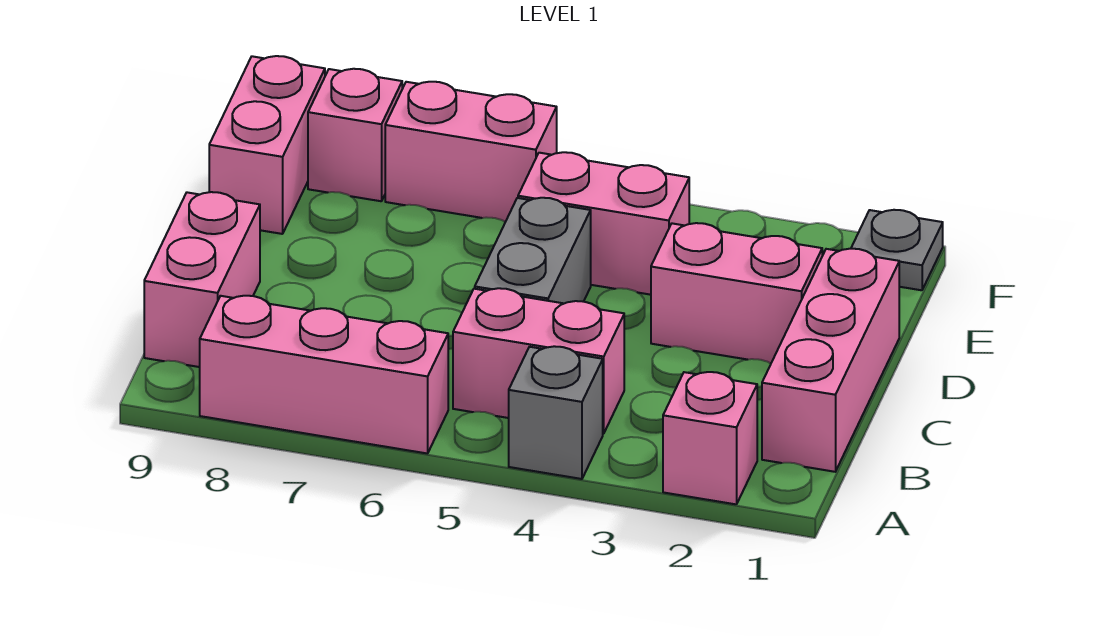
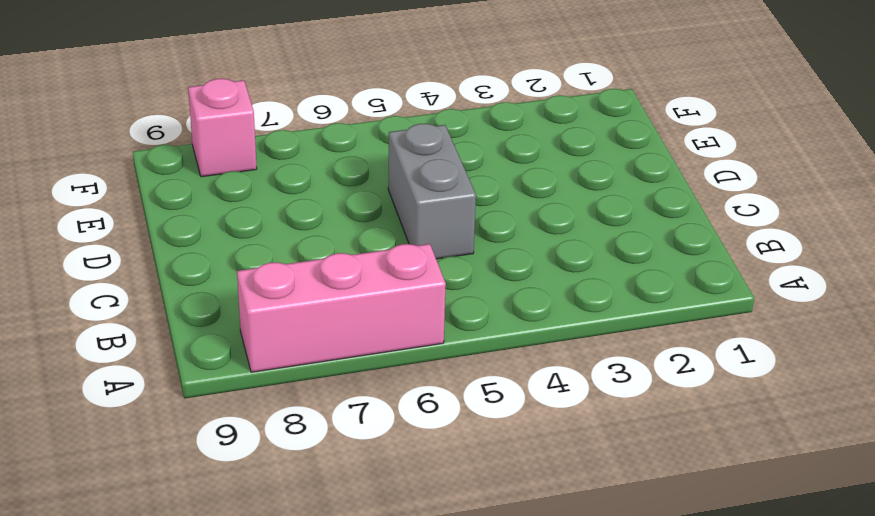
none -> pink 1x1 brick [663,372,757,504]
none -> grey 1x1 brick [509,346,603,479]
none -> pink 1x3 brick [762,249,899,472]

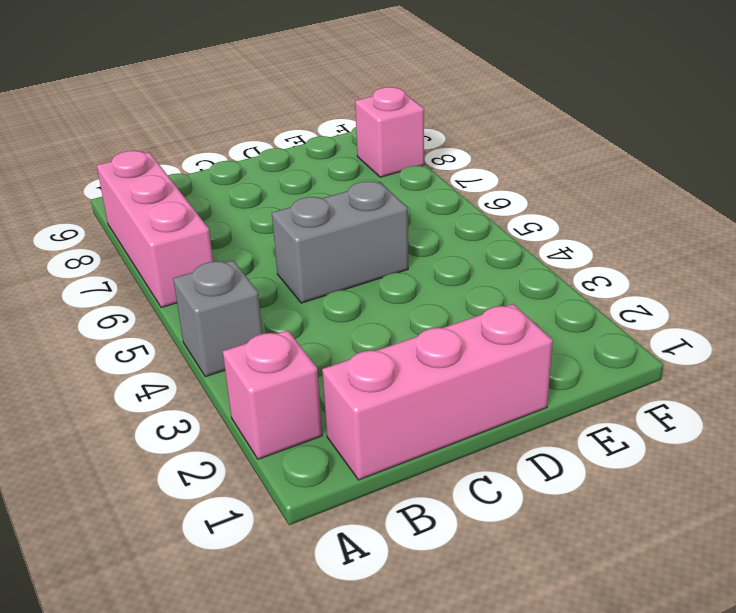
none -> pink 1x2 brick [453,288,624,434]
none -> pink 1x2 brick [144,192,260,367]
none -> pink 1x2 brick [651,223,822,363]

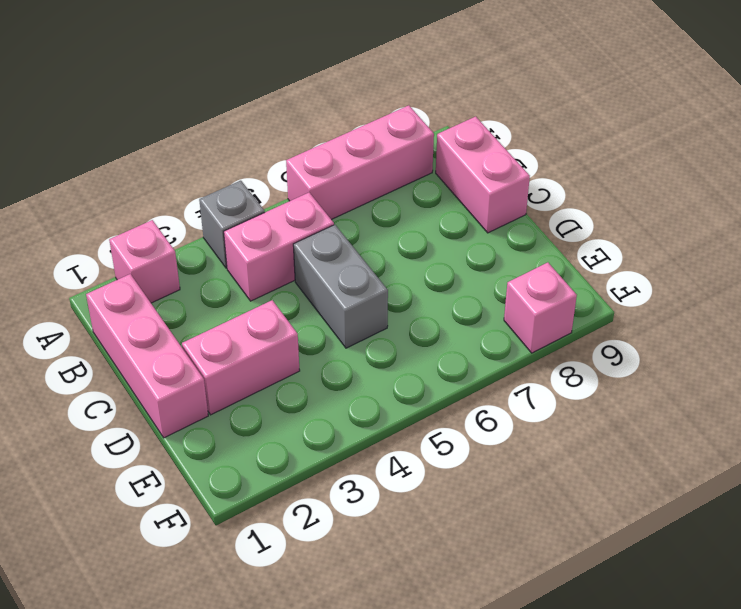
none -> pink 1x2 brick [518,152,689,295]
none -> pink 1x2 brick [209,56,325,234]
none -> grey 1x1 plate [851,210,943,290]

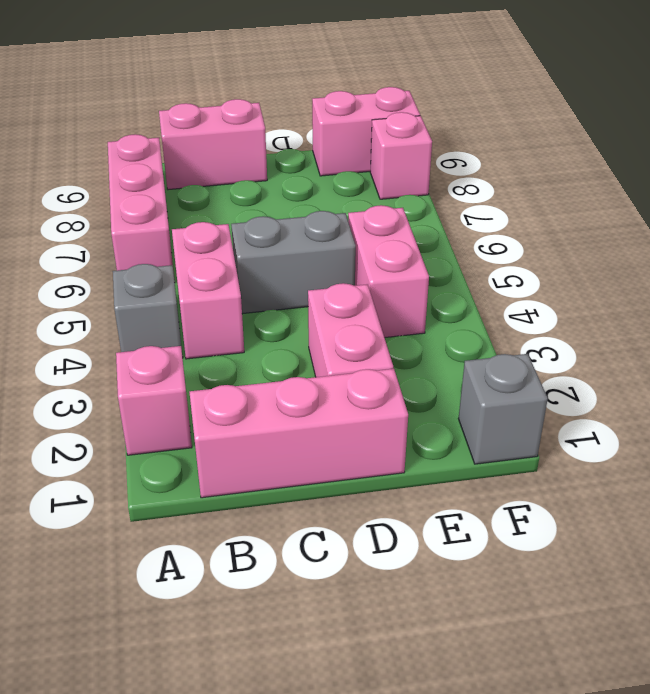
grey 1x1 brick [458,354,548,464] -> grey 1x1 plate [851,210,943,290]
none -> pink 1x2 brick [385,82,557,222]

